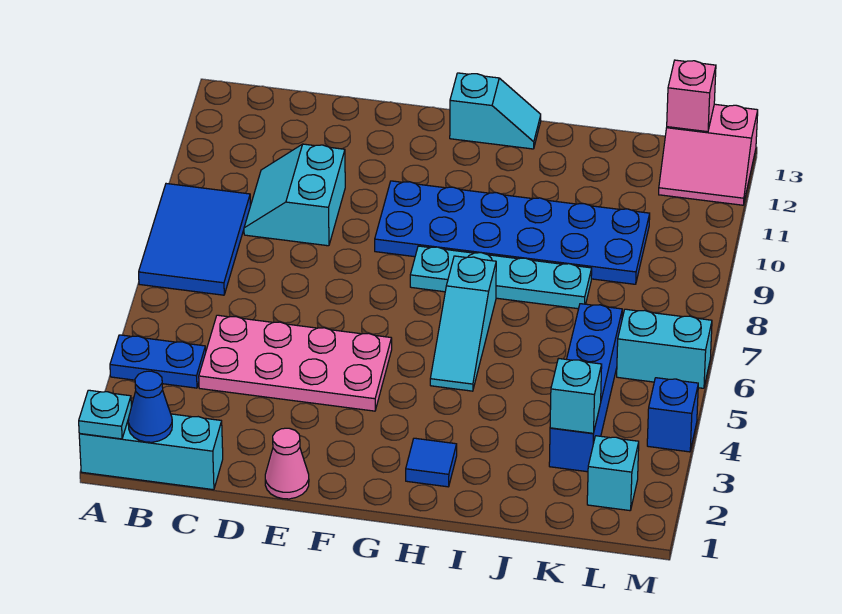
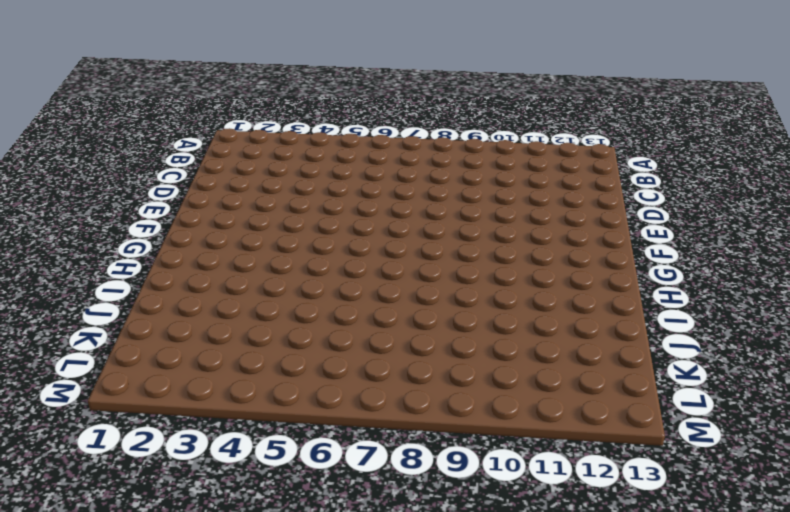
none -> cyan 1x3 brick [79,414,223,490]
none -> blue 1x2 plate [110,335,206,388]
none -> blue 2x3 tile [139,184,250,295]

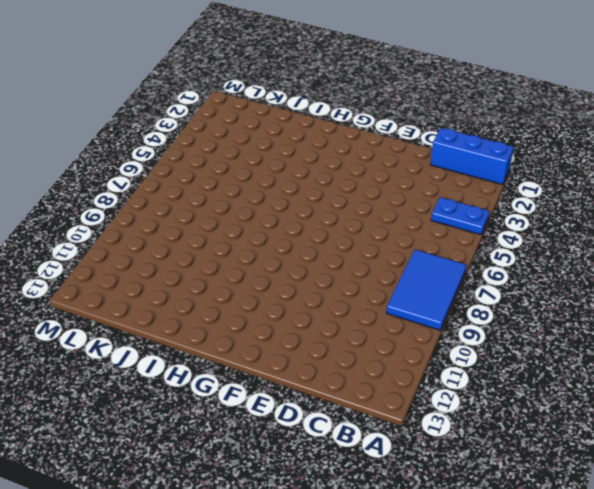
blue 1x3 brick [430,128,513,184] -> cyan 1x3 brick [79,414,223,490]
none -> pink 2x4 plate [199,315,392,411]
none -> cyan 2x2 slope [244,144,345,246]
none -> pink 1x1 cone [265,428,309,499]

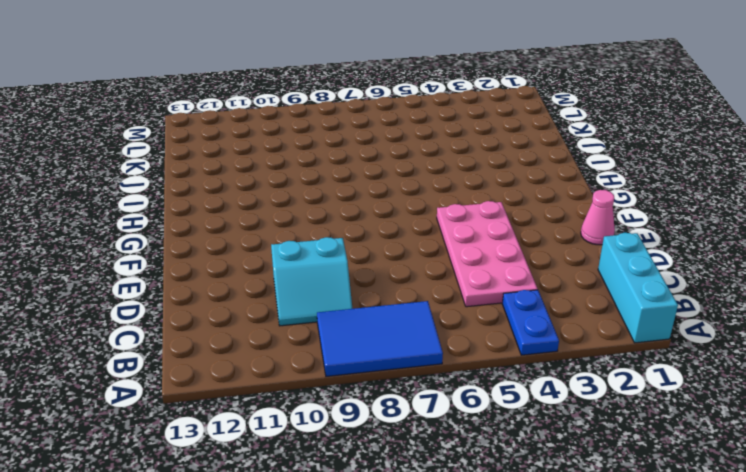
none -> blue 2x6 plate [375,181,650,284]
none -> cyan 1x4 plate [410,246,592,309]
none -> cyan 1x2 slope [450,73,541,149]

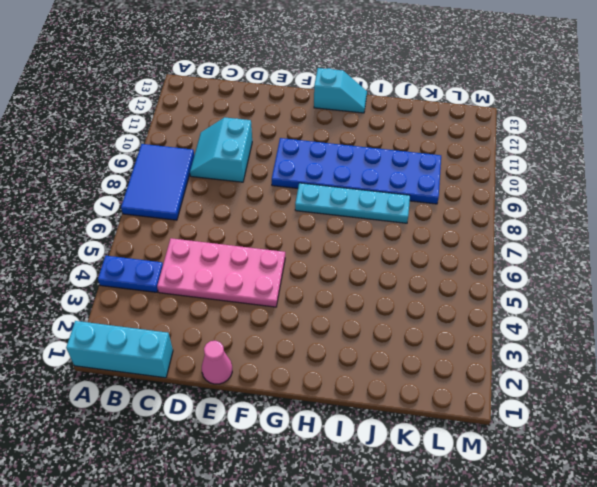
none -> blue 1x1 tile [406,438,457,487]
none -> cyan 1x3 slope [430,256,496,391]
none -> blue 1x4 brick [549,304,622,472]

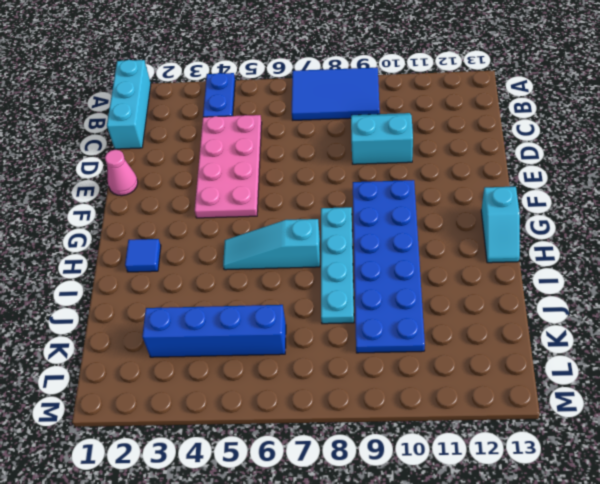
none -> cyan 1x1 brick [587,436,639,511]
none -> cyan 1x2 brick [617,309,712,388]
none -> pink 2x2 slope [659,104,758,205]

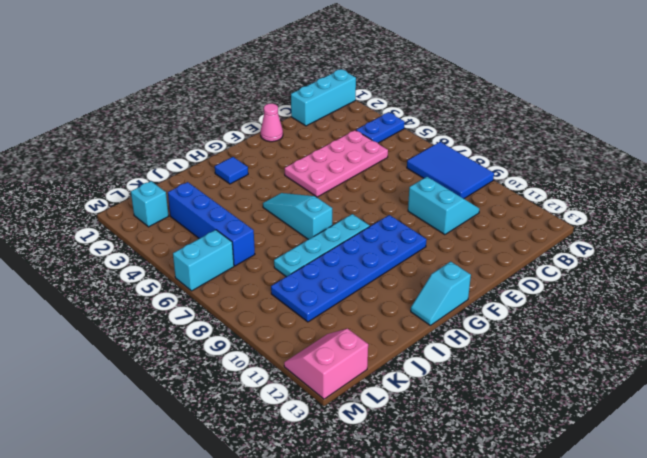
none -> blue 1x1 brick [647,378,698,452]
none -> cyan 1x1 plate [79,390,131,439]
none -> blue 1x1 cone [128,371,172,442]

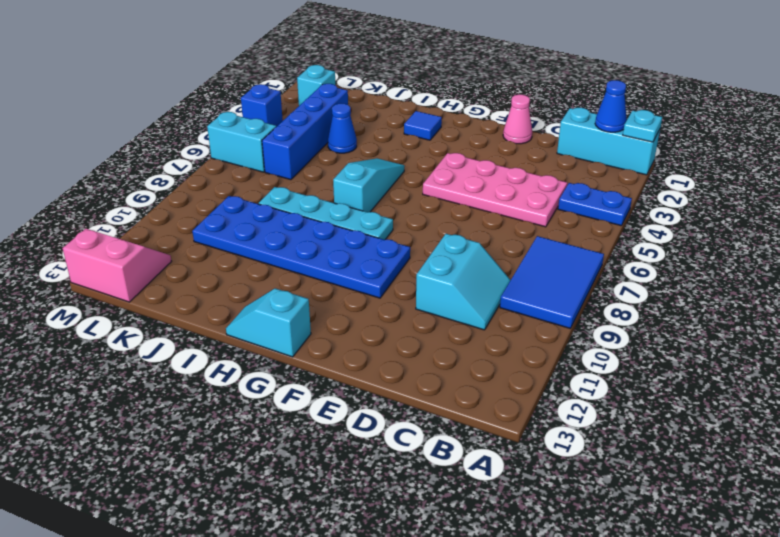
blue 1x1 cone [328,103,357,153] -> none
none -> cyan 1x1 brick [550,359,602,433]
none -> pink 1x1 brick [667,60,716,132]

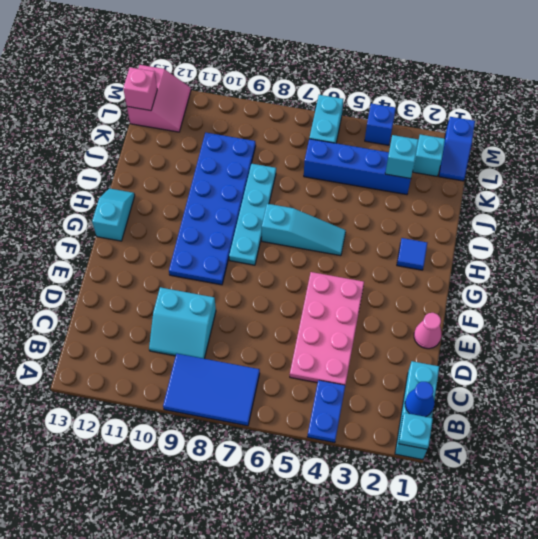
blue 1x2 slope [439,117,475,181] -> none

